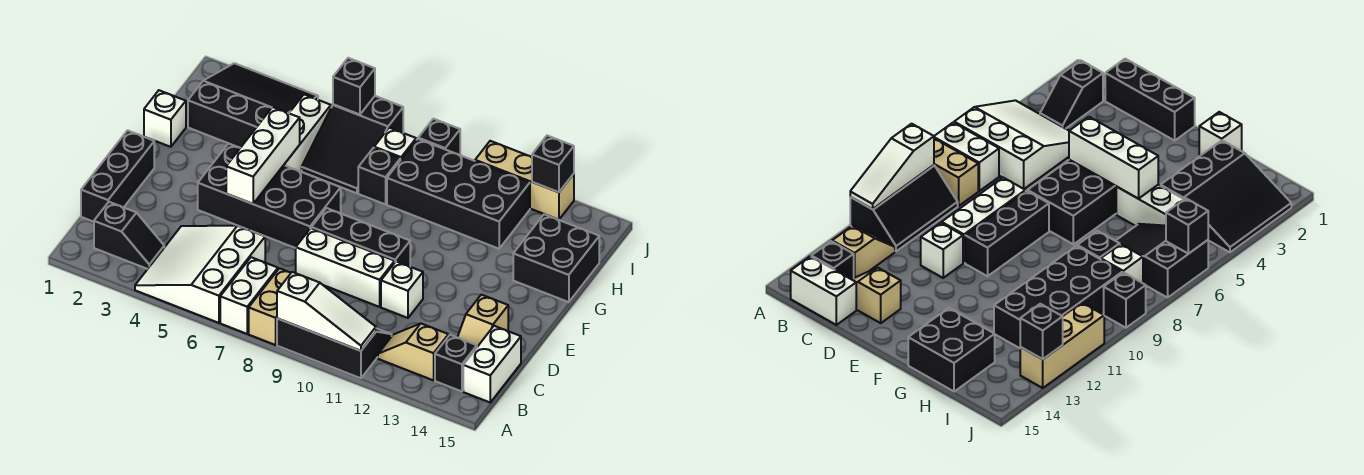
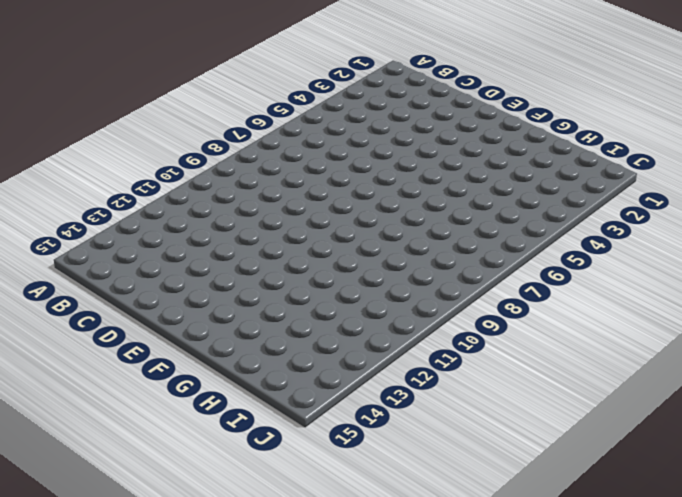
none -> white 3x3 slope [135,226,265,323]
none -> white 1x2 brick [220,257,278,334]
none -> tan 1x2 brick [249,268,291,345]

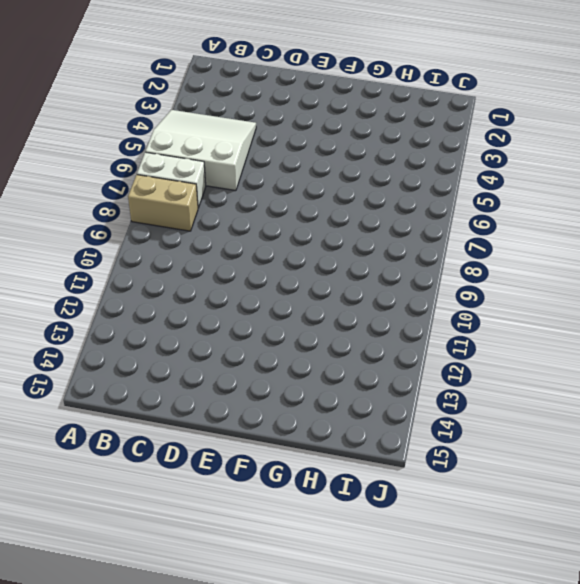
none -> black 2x3 slope [277,318,392,378]
none -> black 1x2 slope [94,202,164,269]
none -> tan 1x2 slope [378,324,448,380]

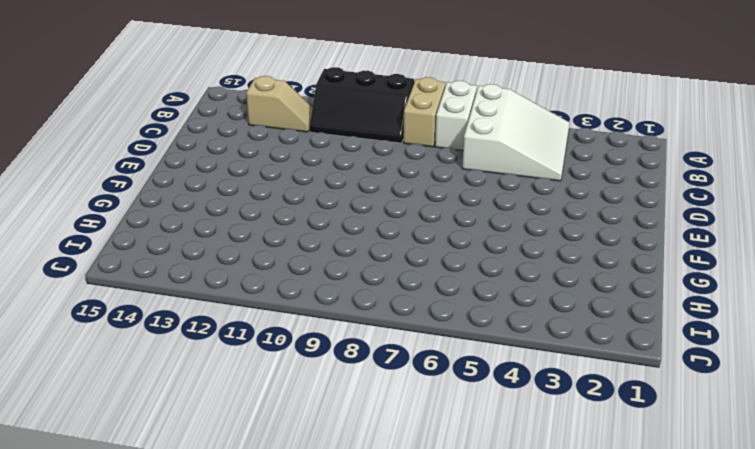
none -> black 1x2 slope [94,202,164,269]
none -> black 1x1 brick [435,335,477,391]
none -> white 1x2 brick [463,326,521,402]

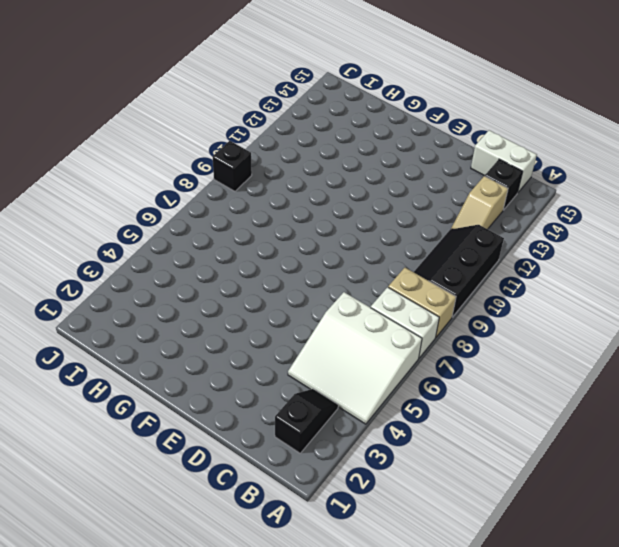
none -> black 1x3 brick [81,130,154,222]
none -> tan 1x2 slope [457,295,508,347]
none -> white 1x3 brick [296,228,395,307]

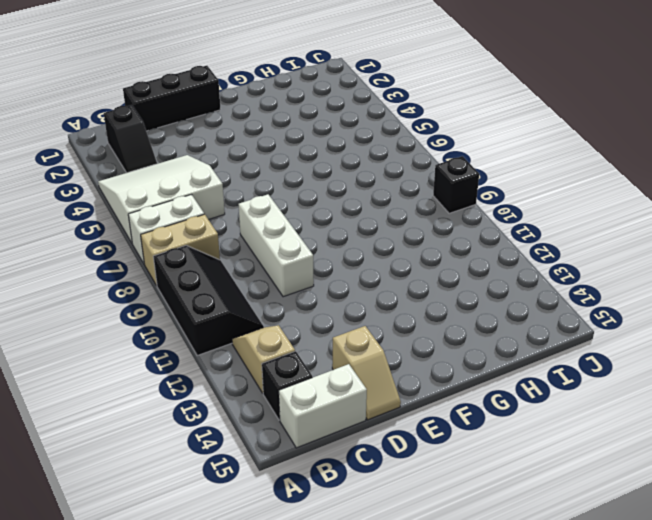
tan 1x2 slope [332,326,401,420] -> tan 1x2 slope turned to [457,295,508,347]
none -> white 1x1 brick [381,261,423,318]
none -> black 2x4 brick [198,144,341,248]
none -> black 1x3 brick [311,208,410,267]

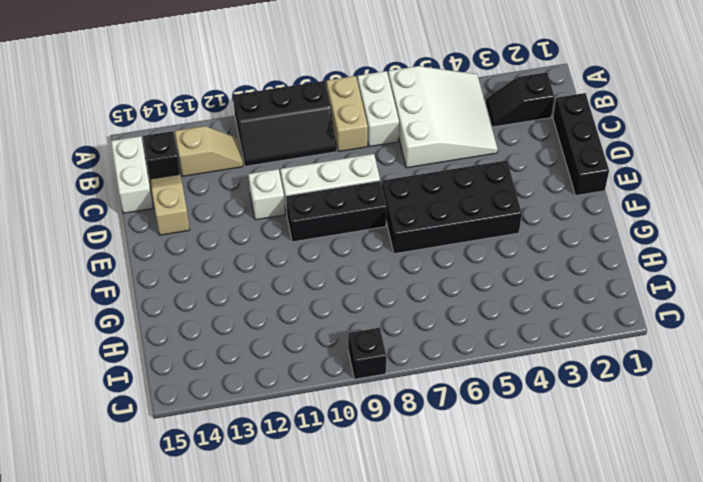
none -> white 1x1 brick [144,90,186,147]
none -> white 1x3 brick [284,95,331,171]
none -> black 2x2 brick [513,214,599,302]

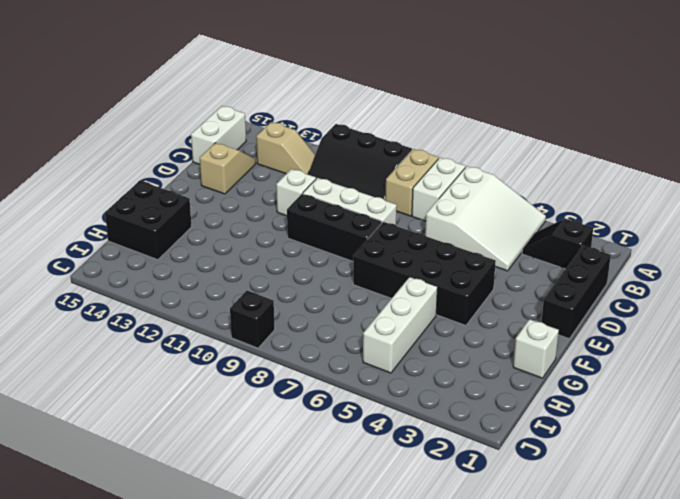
none -> black 1x1 brick [435,335,477,391]
none -> black 3x3 slope [188,63,318,148]
none -> black 2x3 slope [302,96,403,193]

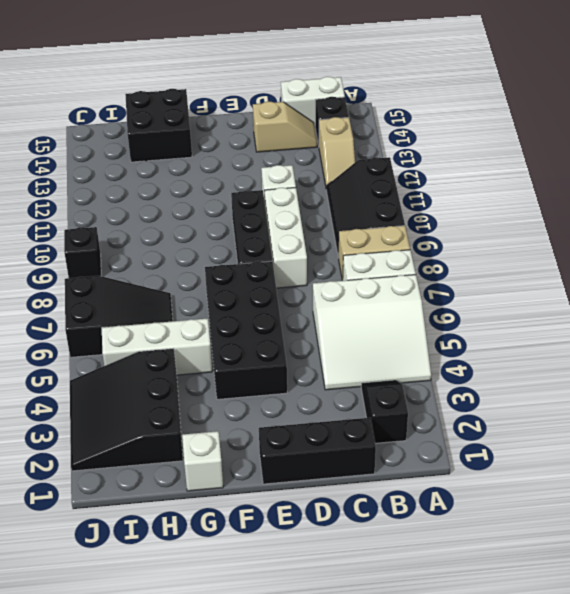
none -> black 1x1 brick [358,148,400,204]
none -> black 2x4 brick [387,139,530,249]
none -> white 1x1 brick [374,128,416,160]

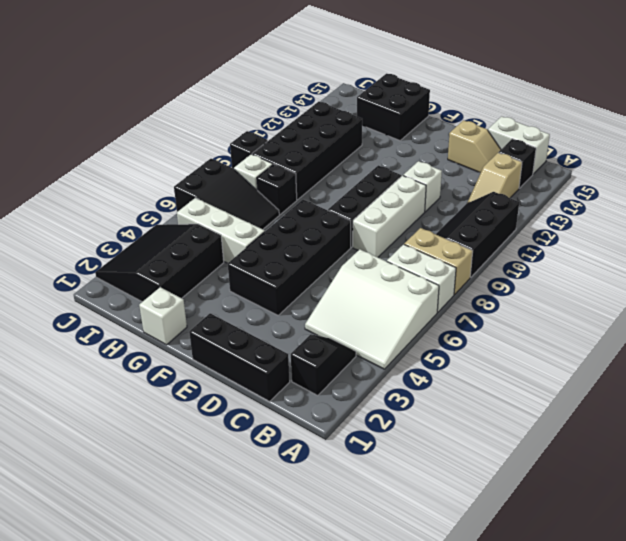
none -> tan 1x3 brick [475,141,574,220]
none -> white 1x3 slope [277,272,376,351]
none -> white 1x3 brick [226,107,300,204]

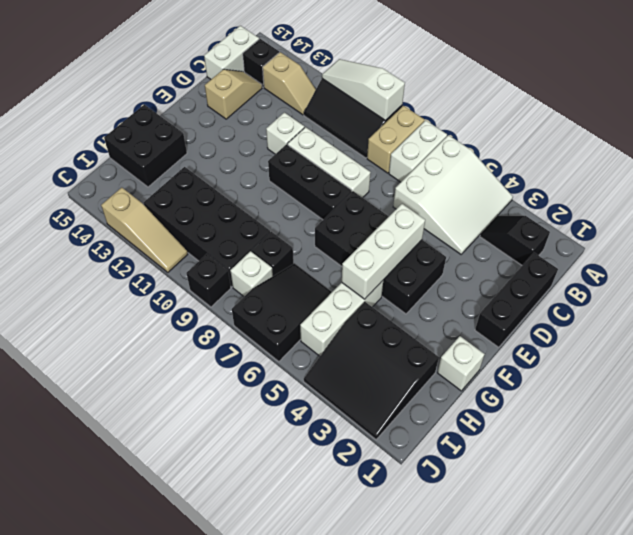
tan 1x3 slope [101,187,188,272] -> tan 1x3 brick [475,141,574,220]
none -> black 1x1 brick [333,58,375,114]
none -> black 1x1 brick [532,136,574,192]

